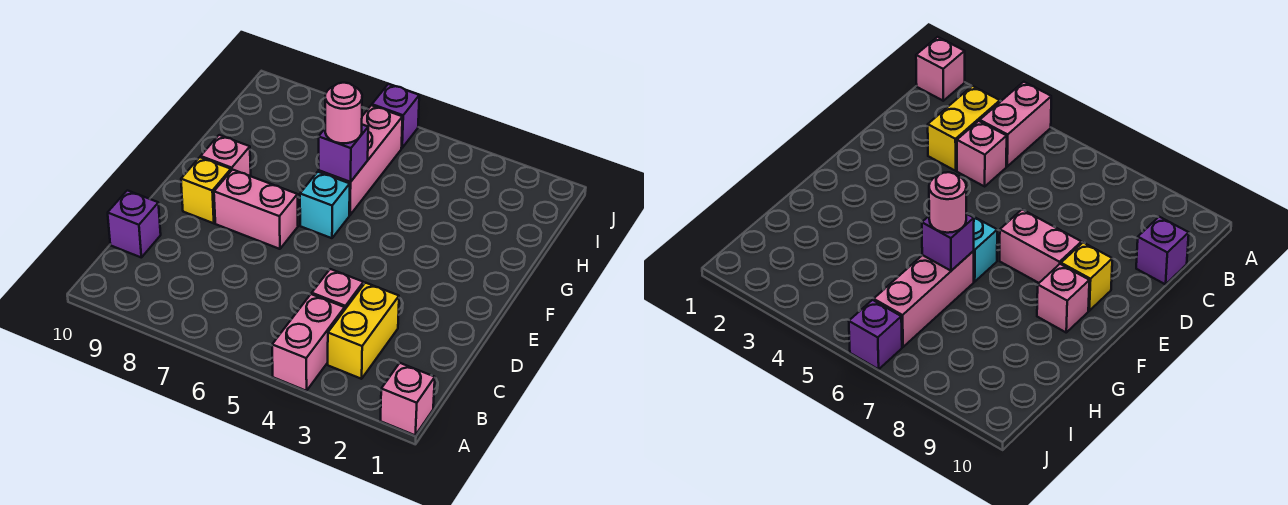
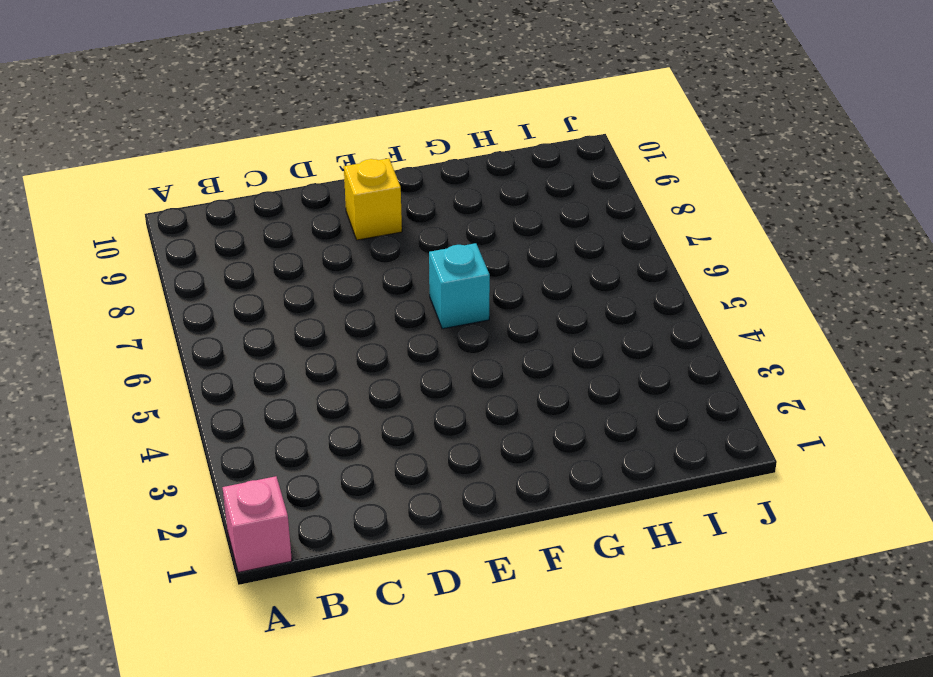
none -> pink 1x2 brick [272,294,345,391]
none -> yellow 1x2 brick [328,283,399,379]
none -> pink 1x1 brick [312,269,364,309]

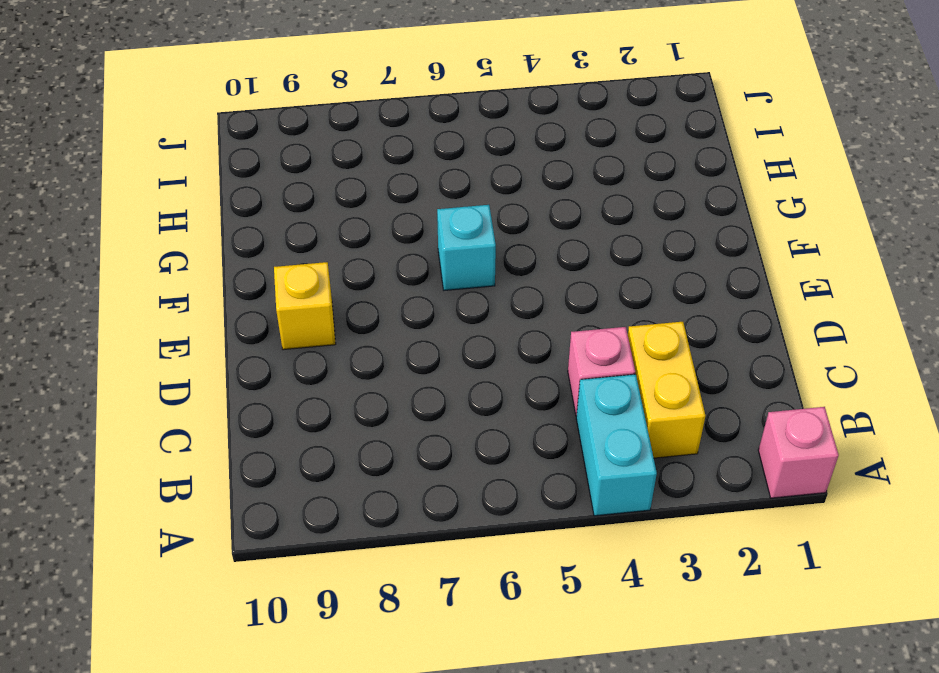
cyan 1x2 brick [576,374,657,516] -> pink 1x2 brick [272,294,345,391]
none -> purple 1x1 brick [108,190,161,257]
none -> pink 1x2 brick [214,170,298,249]
none -> pink 1x1 brick [201,135,251,176]

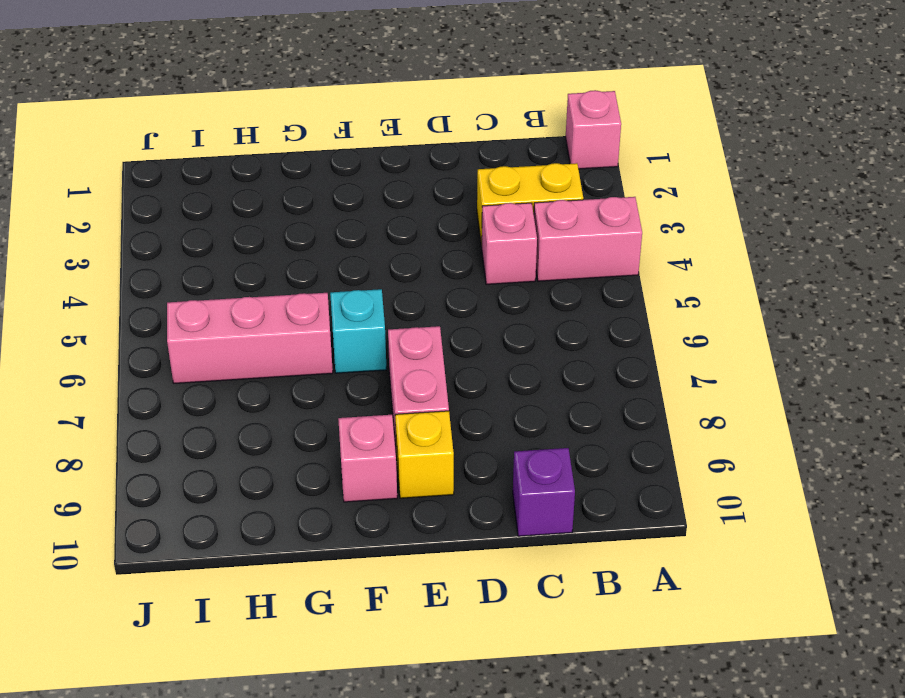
none -> purple 1x1 brick [372,84,419,148]
none -> purple 1x1 brick [319,125,368,182]
none -> pink 1x1 round brick [325,83,362,143]

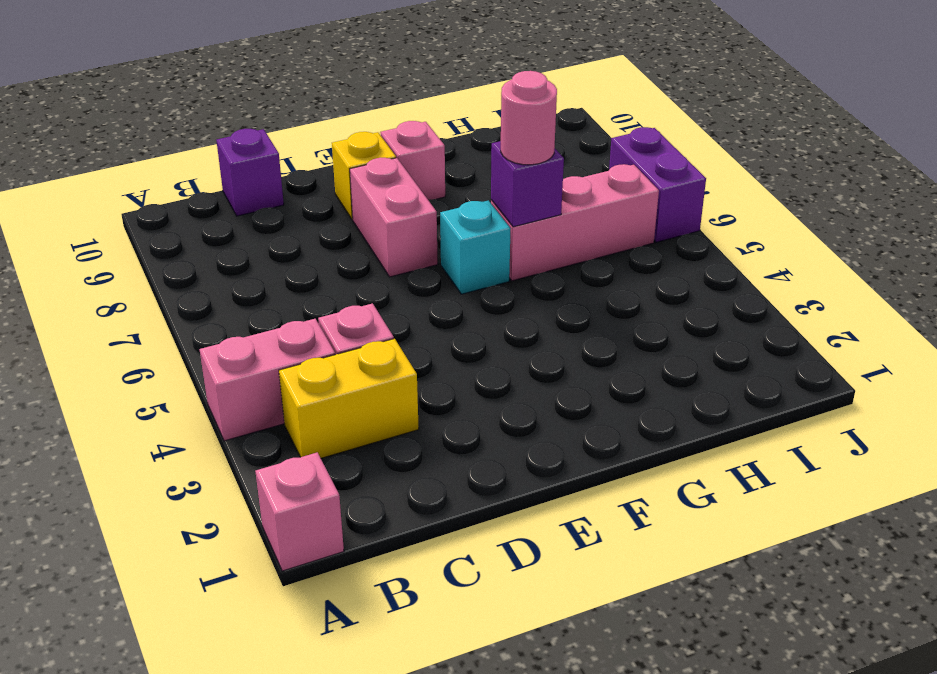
purple 1x2 brick [609,127,706,242] -> purple 1x1 brick [372,84,419,148]

